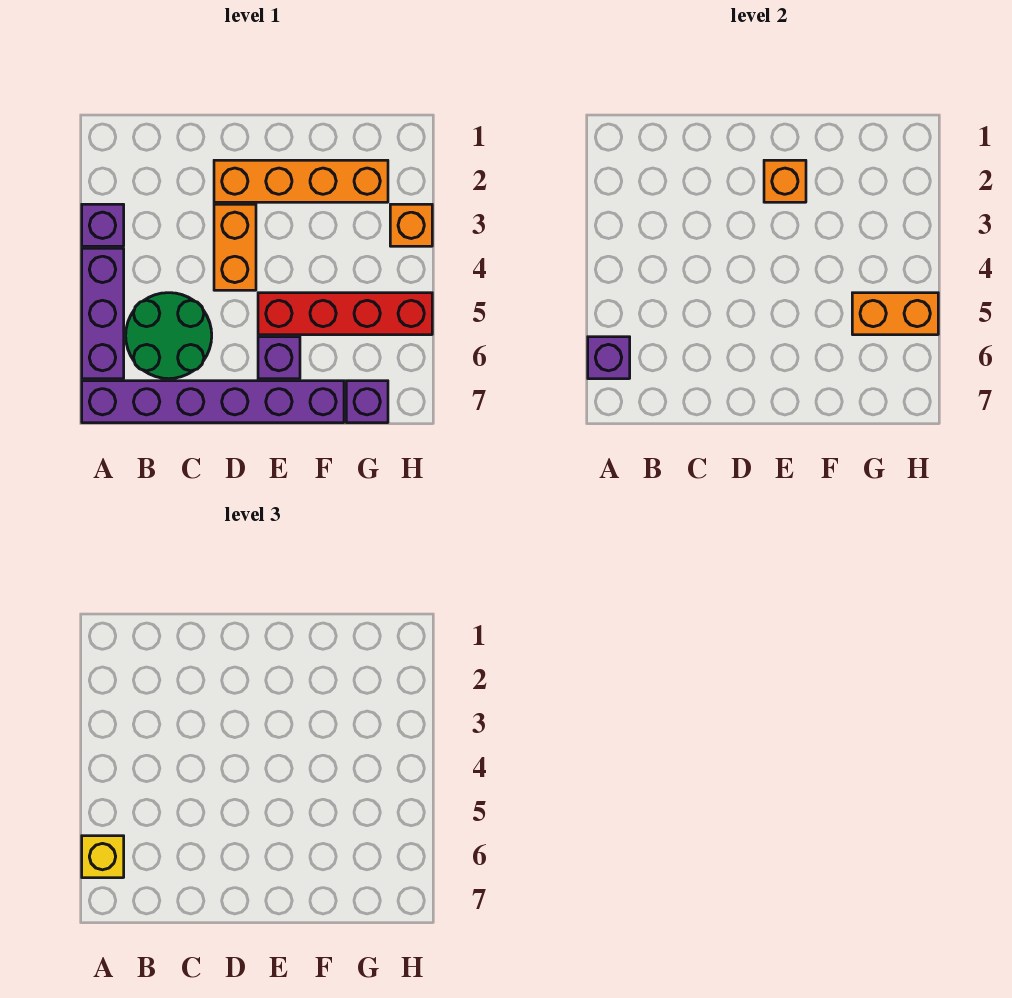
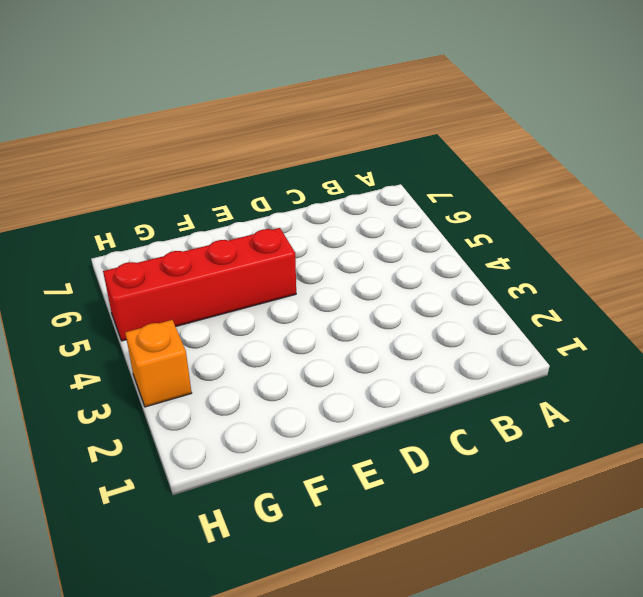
none -> purple 1x1 brick [82,204,124,246]
none -> purple 1x3 brick [82,248,124,379]
none -> purple 1x6 brick [82,381,344,423]

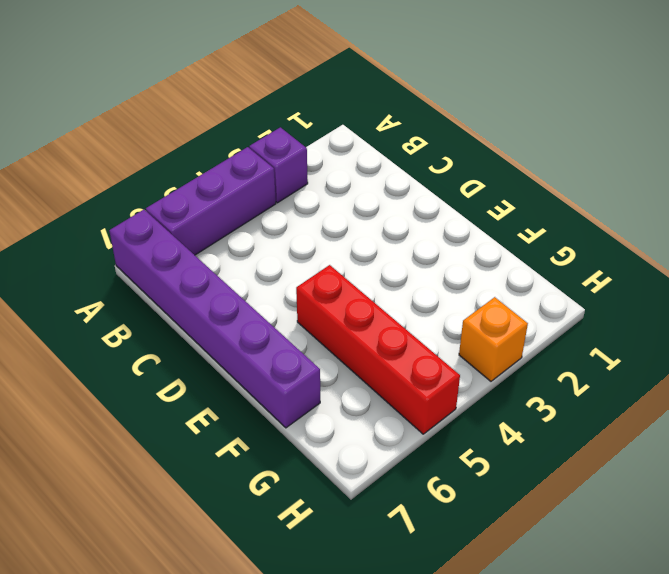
none -> green 2x2 round brick [126,293,212,379]
none -> orange 1x4 brick [214,160,388,202]
none -> orange 1x2 brick [214,204,256,290]

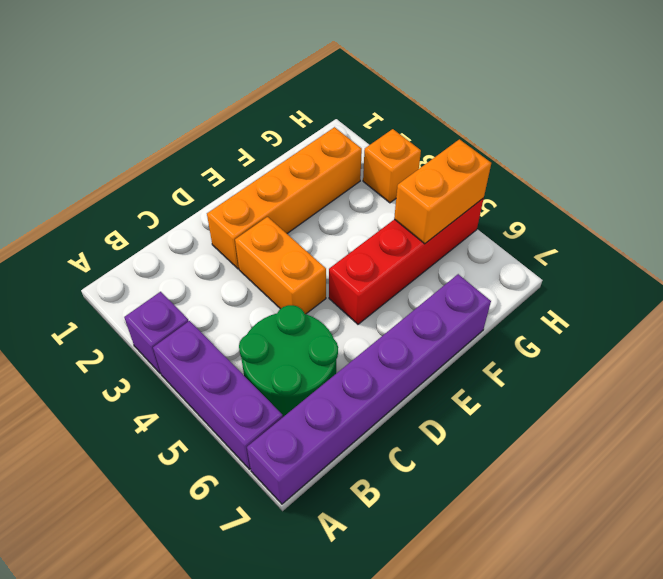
none -> purple 1x1 brick [258,337,300,379]
none -> purple 1x1 brick [346,381,388,423]
none -> purple 1x1 brick [588,337,630,379]

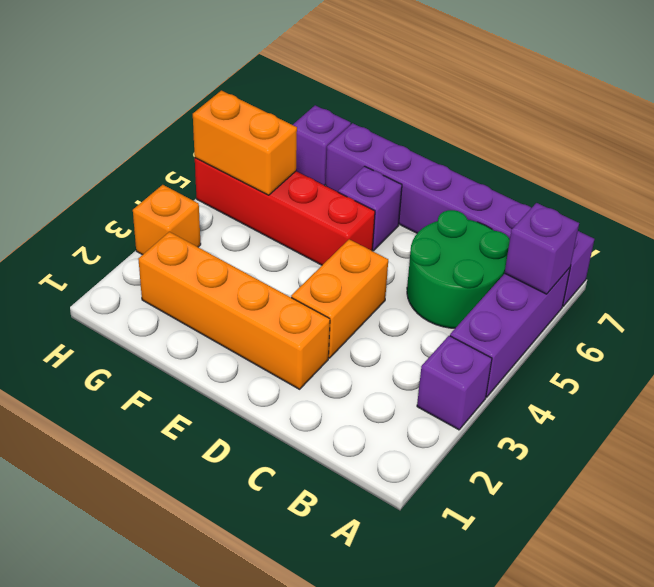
none -> orange 1x1 brick [764,160,806,202]
none -> yellow 1x1 brick [82,836,124,878]

